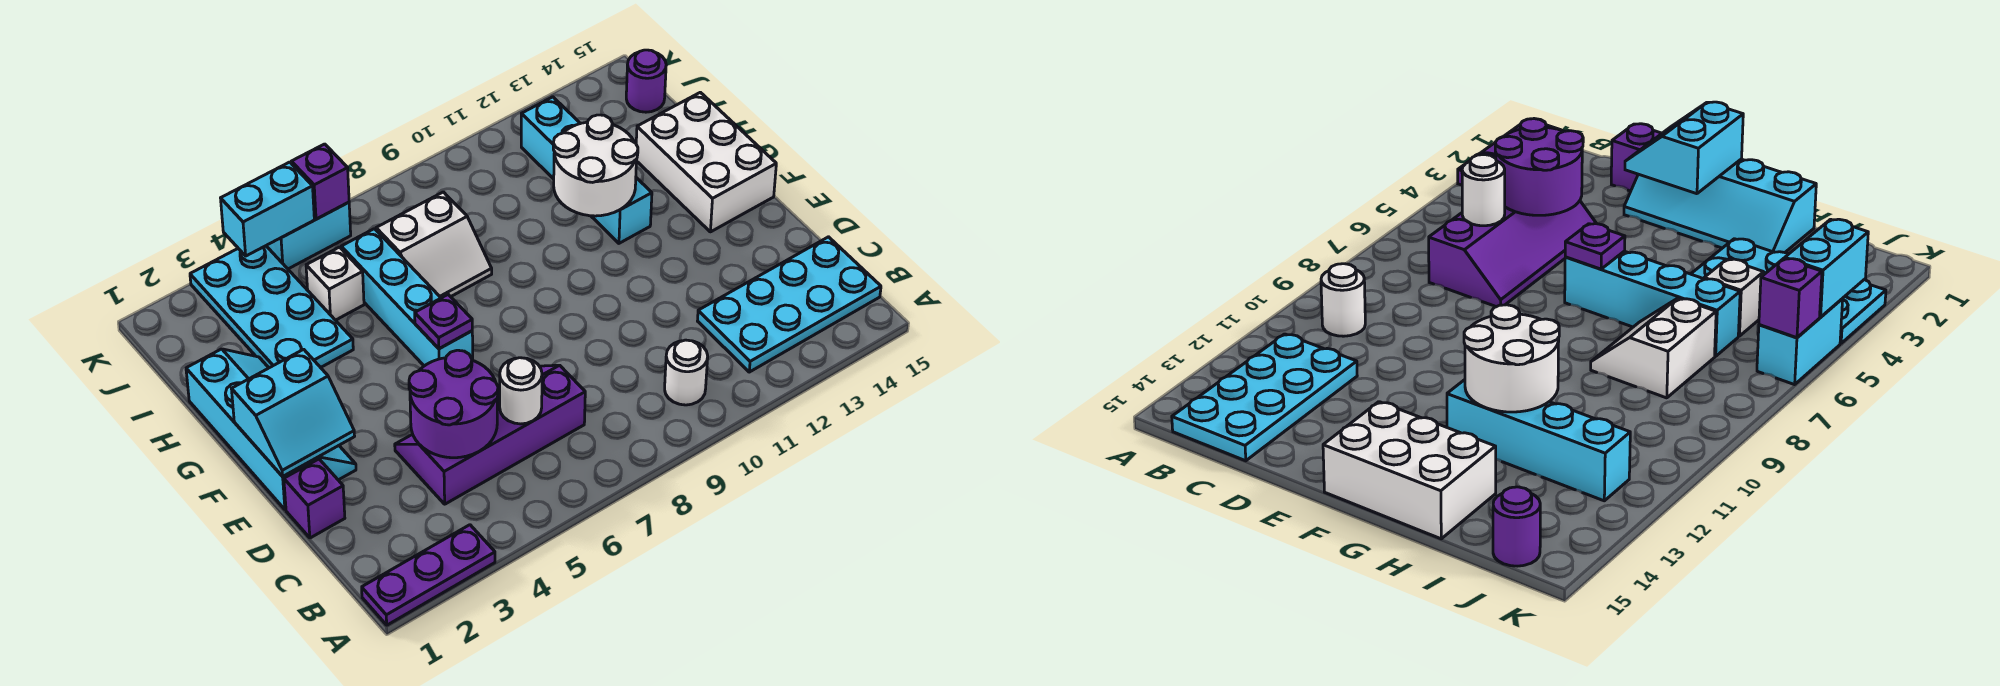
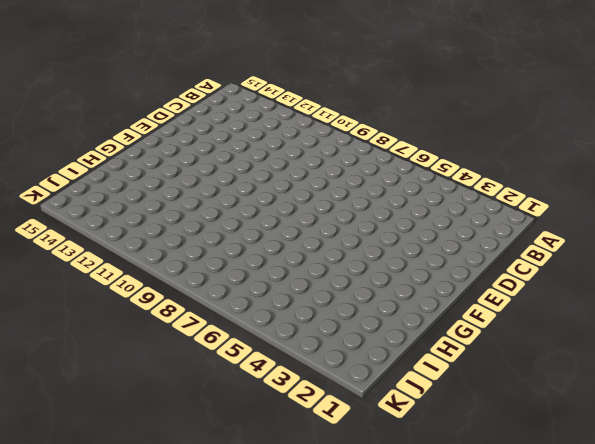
none -> purple 1x3 plate [362,525,495,625]
none -> white 1x1 round brick [665,340,708,405]
none -> cyan 2x4 plate [698,237,881,372]

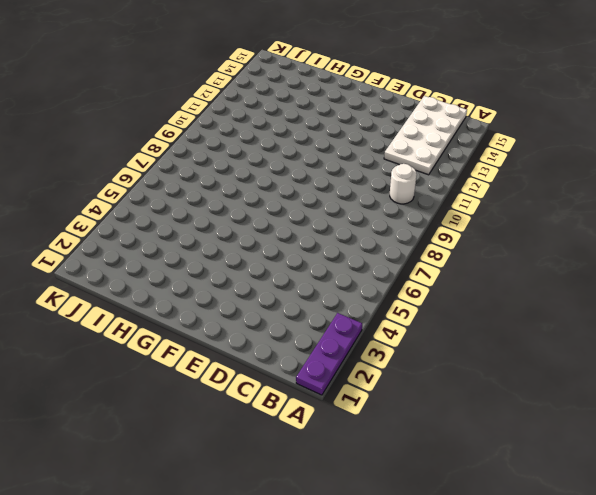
white 2x4 plate [384,96,467,175] -> cyan 2x4 plate [698,237,881,372]
none -> purple 2x4 slope [395,365,585,504]
none -> purple 1x1 brick [284,459,345,538]
none -> cyan 2x4 slope [186,349,356,510]

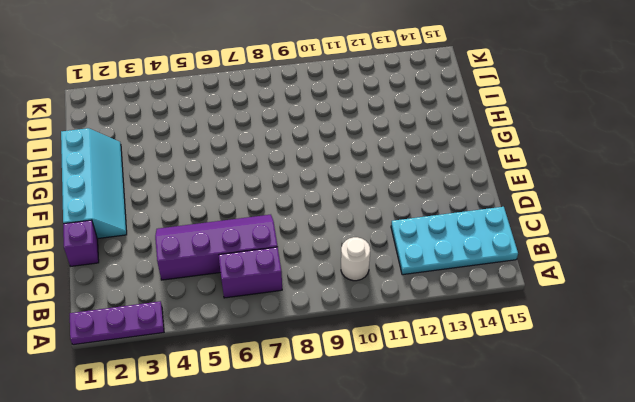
purple 1x2 brick [219,247,282,298] -> none
none -> cyan 1x4 brick [341,229,473,366]
none -> white 2x3 brick [636,92,776,232]
none -> cyan 1x4 brick [521,97,652,243]

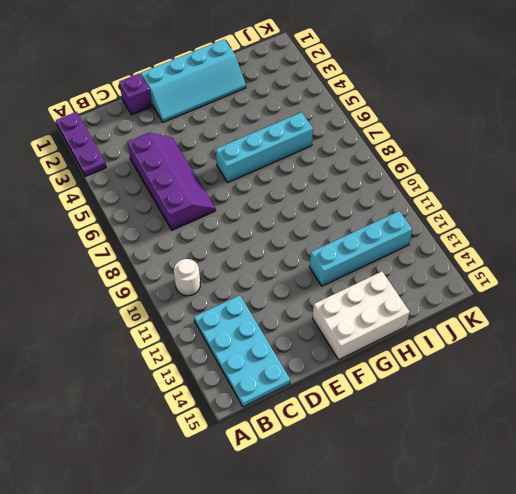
none -> cyan 2x4 plate [190,246,353,368]
none -> white 2x2 slope [376,192,492,298]
none -> white 1x1 brick [306,247,364,320]

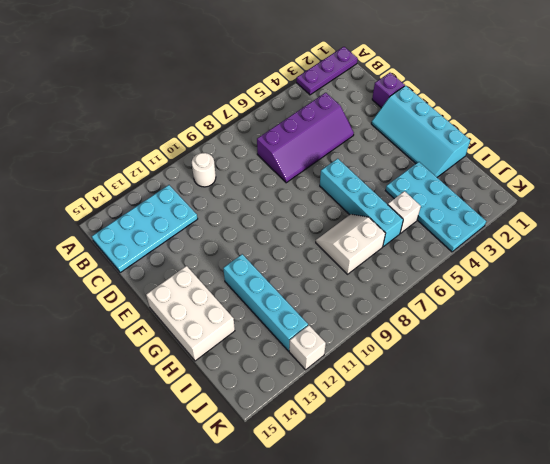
white 1x1 brick [289,325,326,370] -> none
none -> purple 1x1 round brick [626,50,666,112]
none -> cyan 1x2 brick [266,202,351,269]
none -> purple 2x2 round brick [409,350,498,458]

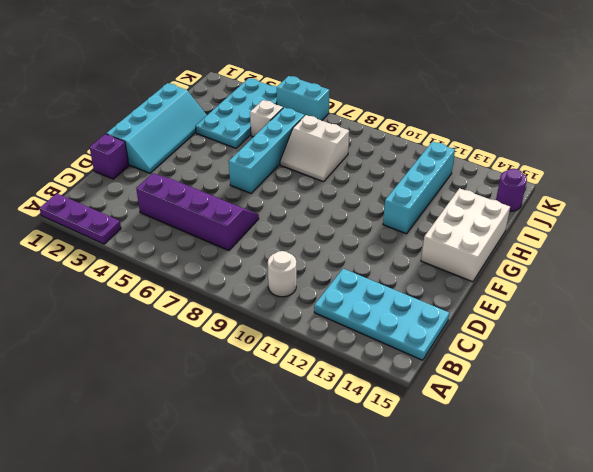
none -> purple 2x2 round brick [409,350,498,458]
none -> white 1x1 round brick [500,358,542,424]
none -> cyan 2x2 slope [232,349,355,476]

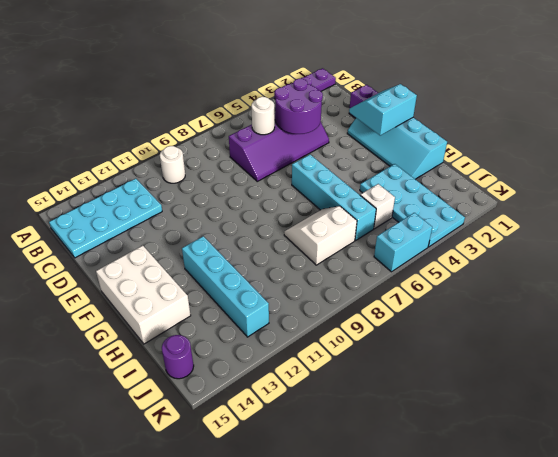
none -> purple 1x1 plate [415,295,472,348]
none -> white 2x2 round brick [553,115,638,216]
none -> cyan 1x2 brick [221,162,314,256]

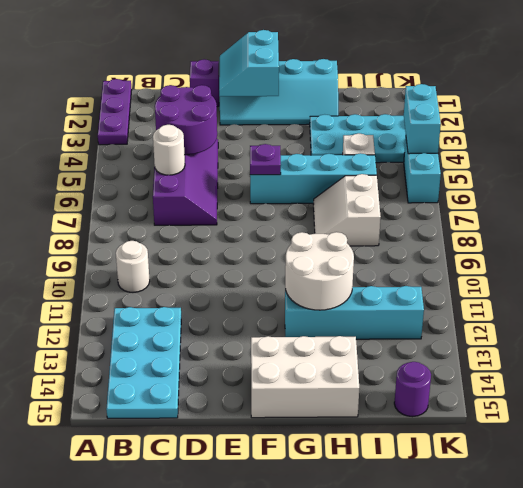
none -> purple 1x1 brick [291,144,349,219]

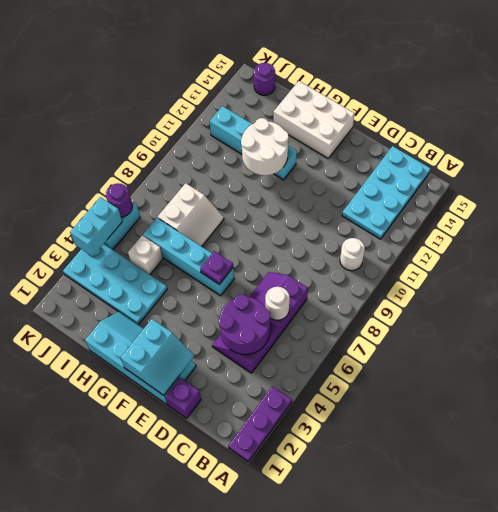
purple 1x1 round brick [106,183,132,217] -> purple 1x1 brick [291,144,349,219]

